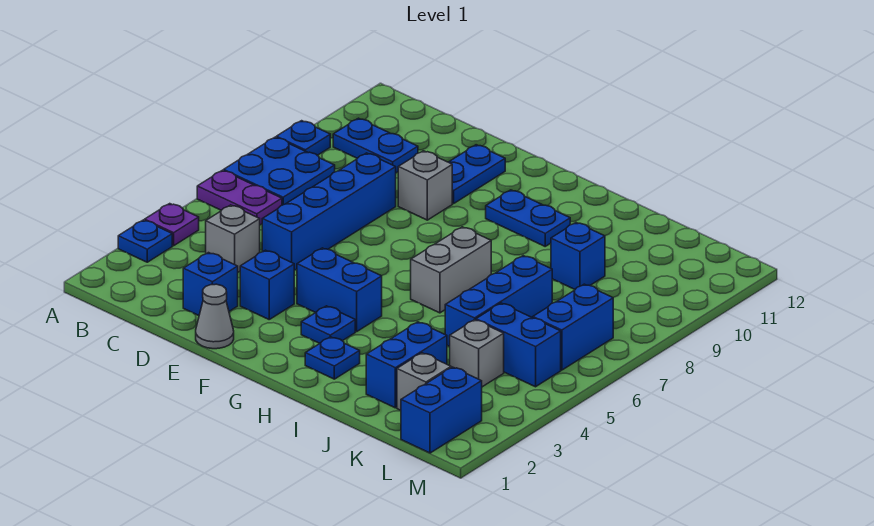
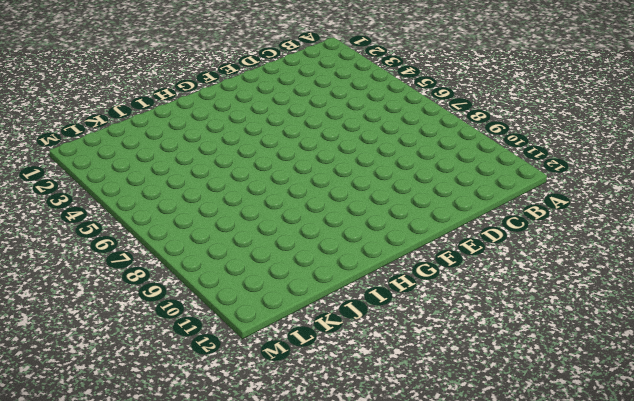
none -> blue 1x1 plate [118,220,172,262]
none -> purple 1x1 plate [145,204,199,246]
none -> purple 1x2 plate [197,170,282,225]

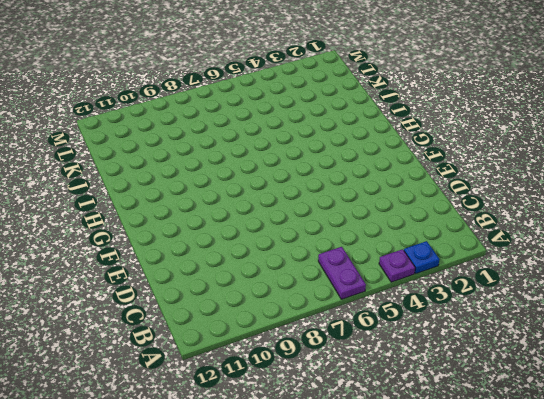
none -> blue 2x2 plate [224,137,335,205]
none -> blue 1x1 plate [276,121,330,155]
none -> blue 1x2 plate [333,118,418,173]

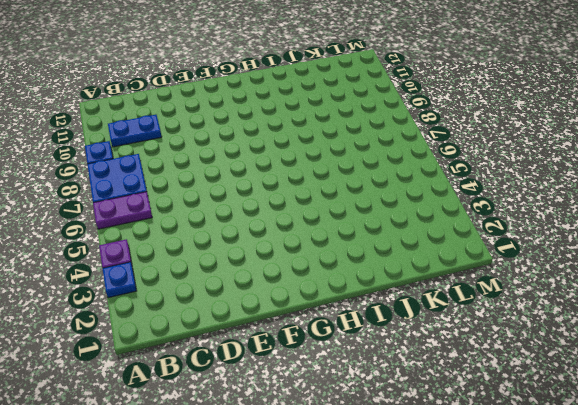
none -> grey 1x1 brick [206,205,260,272]
none -> blue 1x1 brick [183,253,238,316]
none -> blue 1x4 brick [262,153,396,270]

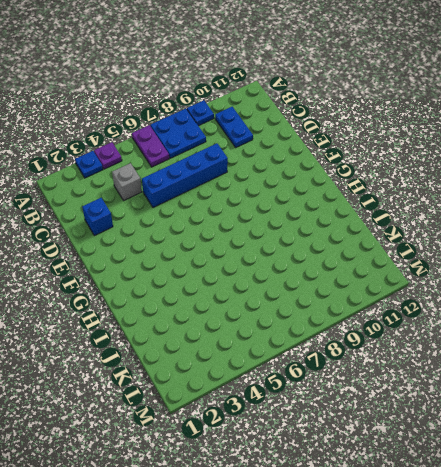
none -> grey 1x1 cone [196,284,234,349]
none -> blue 1x1 brick [240,250,294,319]
none -> grey 1x1 brick [398,151,452,220]

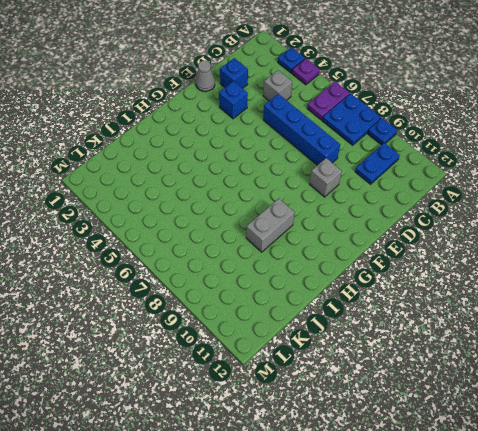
grey 1x2 brick [246,199,295,252] -> grey 1x2 brick turned to [411,227,491,313]
none -> blue 1x2 plate [449,145,505,203]
none -> blue 1x2 brick [297,248,382,332]
none -> blue 1x1 plate [301,306,355,344]

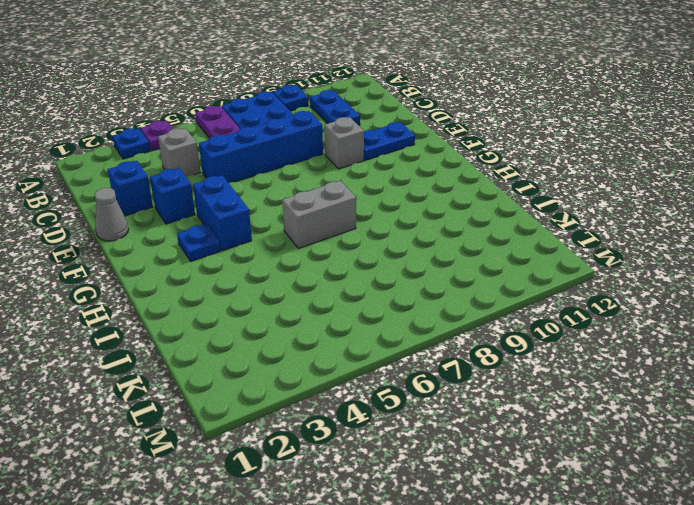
none -> blue 1x2 plate [486,190,570,246]
none -> blue 1x1 plate [305,337,360,379]
none -> blue 1x2 brick [366,322,447,408]

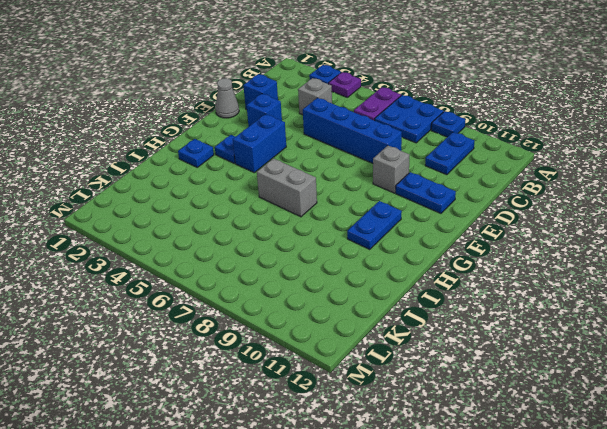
none -> blue 1x2 brick [366,322,447,408]
none -> blue 1x3 brick [445,256,552,347]
none -> blue 1x1 brick [551,223,605,289]

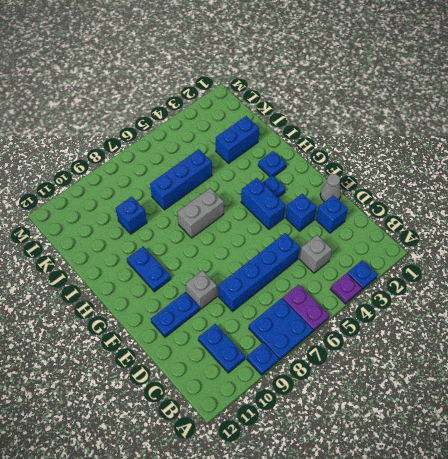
none -> grey 1x1 brick [397,353,451,410]
none -> grey 1x1 brick [450,320,504,387]
none -> blue 1x2 brick [476,303,561,387]

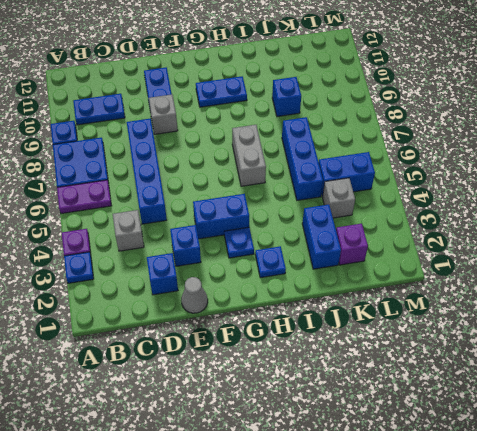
purple 1x1 brick [336,223,368,265] -> grey 1x1 brick [397,353,451,410]
none -> blue 1x2 brick [401,367,482,453]
none -> blue 1x2 brick [533,284,613,370]

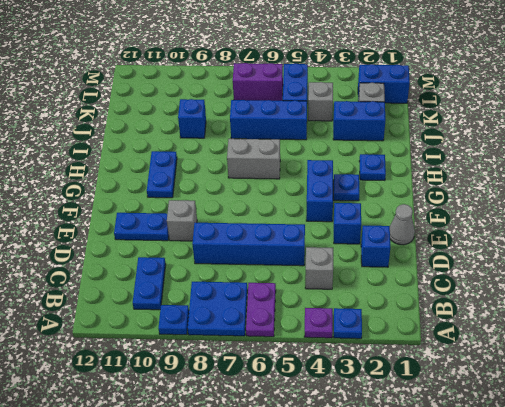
purple 1x2 brick [233,63,283,101] -> blue 1x2 brick [533,284,613,370]

